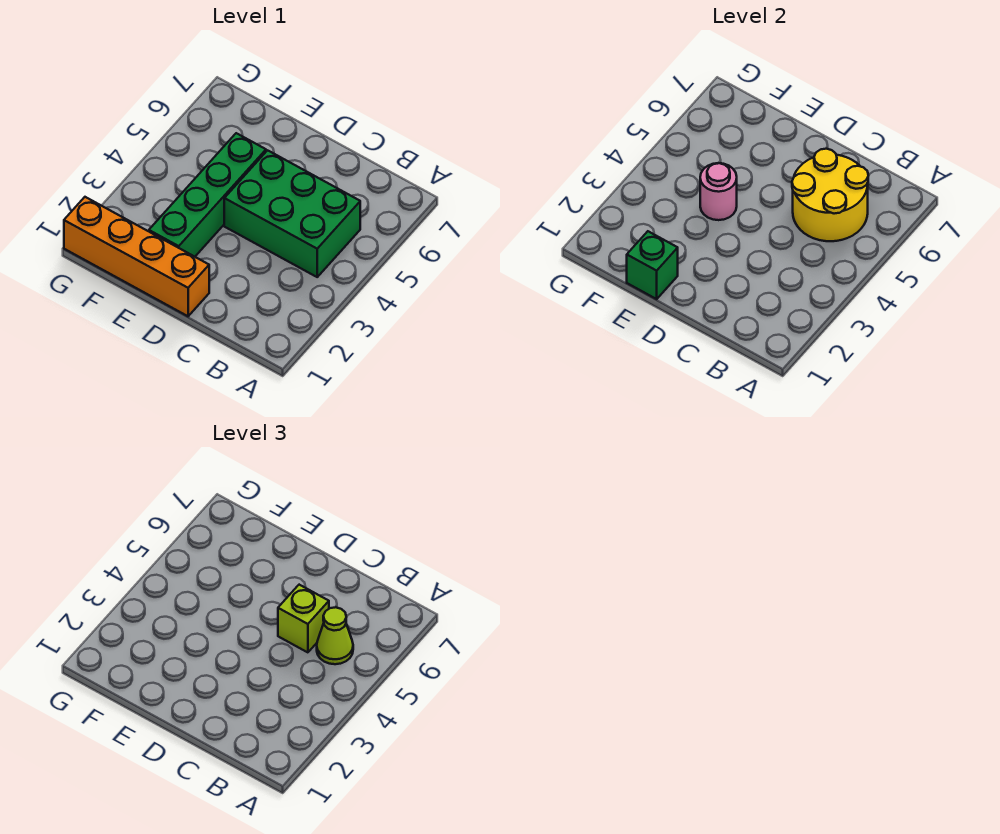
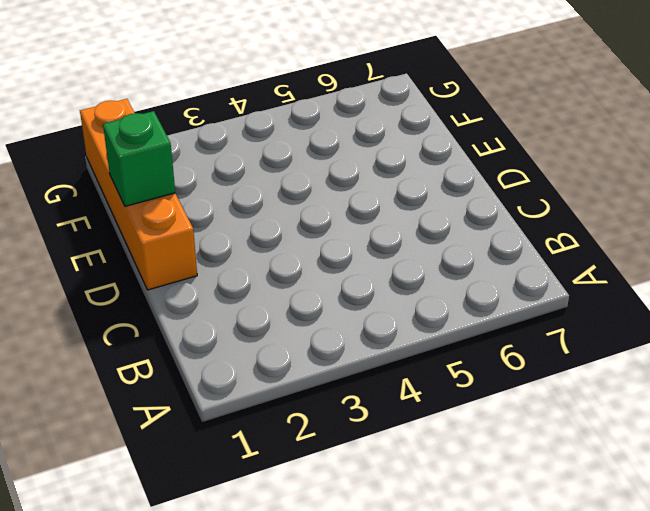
none -> green 2x3 brick [224,150,360,277]
none -> green 1x4 brick [149,133,266,257]

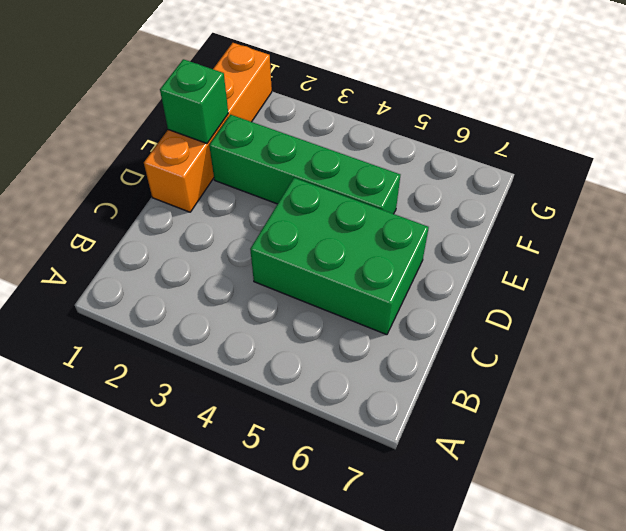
green 2x3 brick [250,178,429,335] -> green 2x3 brick turned to [224,150,360,277]
none -> yellow 2x2 round brick [792,149,868,241]
none -> pink 1x1 round brick [700,163,737,220]

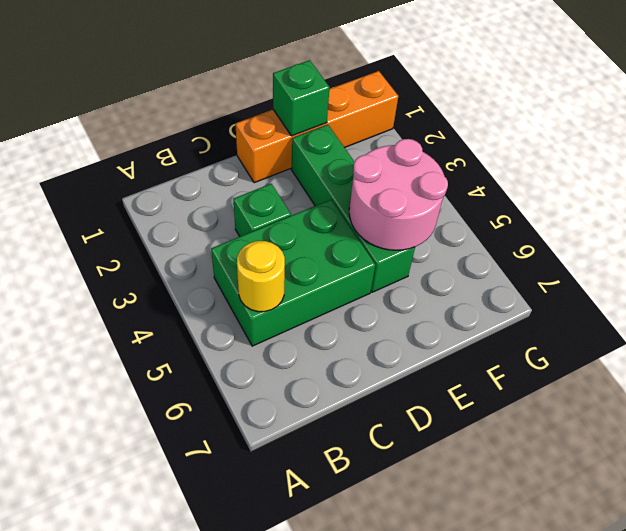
yellow 1x1 round brick [237,241,285,312] -> yellow 2x2 round brick [792,149,868,241]
green 1x1 brick [233,184,291,236] -> none
pink 2x2 round brick [349,139,448,250] -> pink 1x1 round brick [700,163,737,220]
none -> lime 1x1 cone [317,607,353,664]
none -> lime 1x1 brick [278,585,329,652]

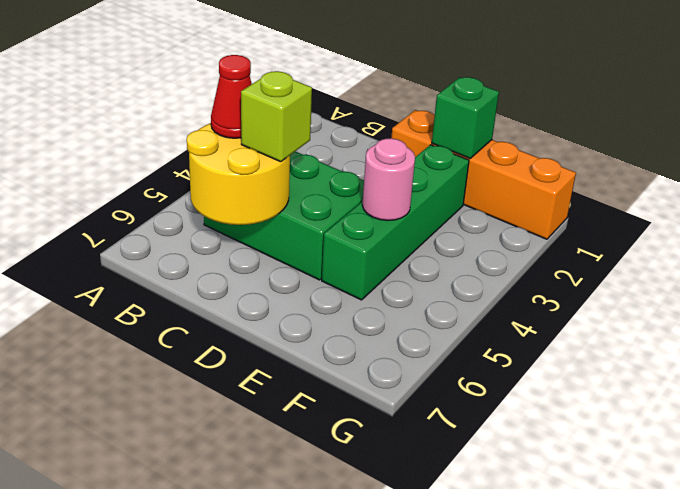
red 1x1 cone [211,55,252,138] -> lime 1x1 cone [317,607,353,664]

